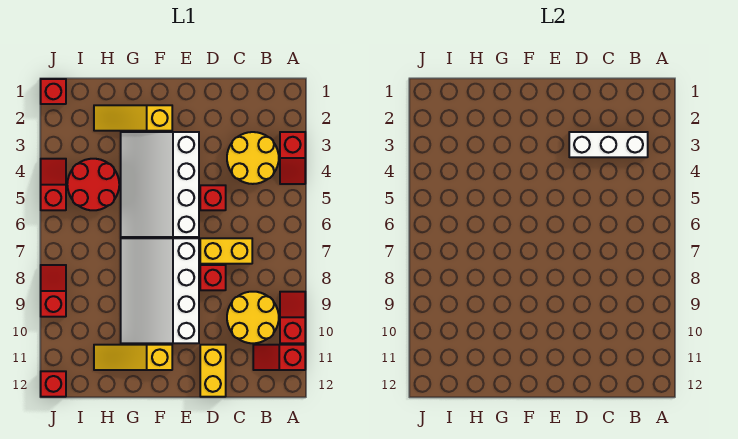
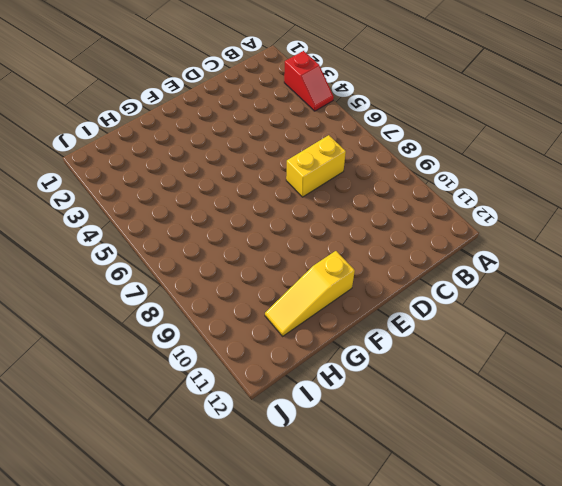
none -> red 1x2 slope [280,292,305,343]
none -> red 1x2 slope [253,345,305,370]
none -> yellow 2x2 round brick [227,132,279,184]

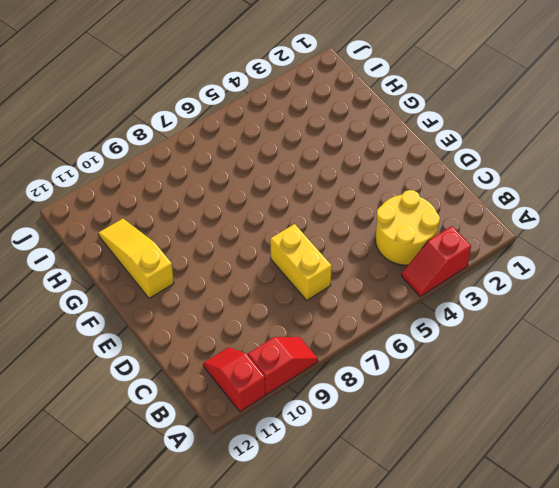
none -> yellow 2x2 round brick [227,292,279,343]
none -> red 1x1 brick [200,185,226,210]
none -> red 1x1 brick [200,265,226,290]

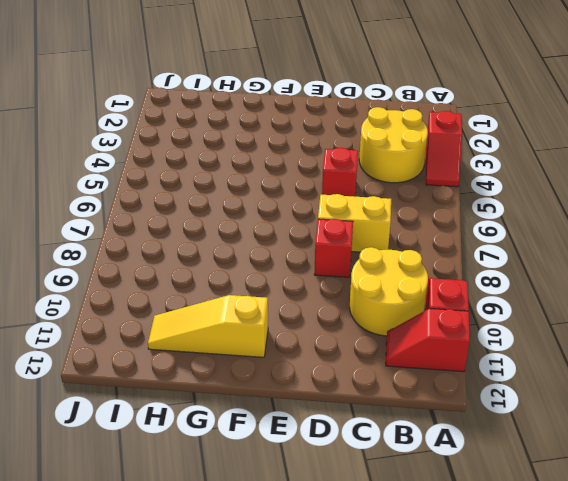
none -> yellow 1x2 brick [200,345,226,397]
none -> white 3x4 slope [121,132,199,237]
none -> white 3x4 slope [121,238,199,343]

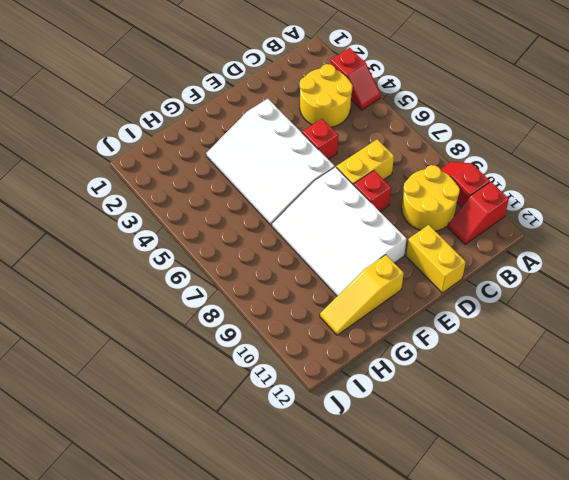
none -> yellow 1x3 slope [94,105,172,131]
none -> red 2x2 round brick [67,159,119,210]
none -> red 1x1 brick [41,79,66,104]

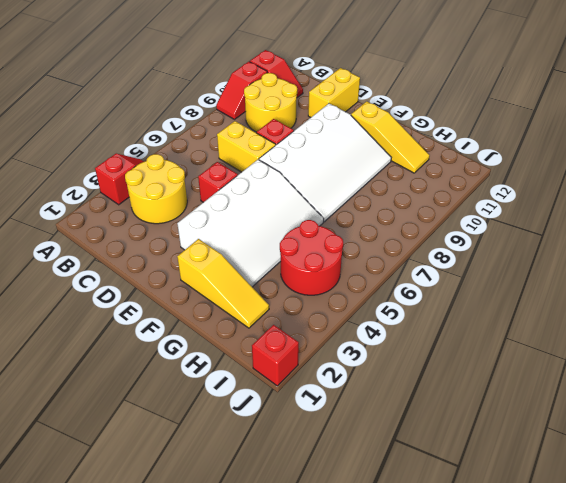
none -> red 1x2 slope [41,159,66,210]
none -> red 1x2 slope [41,265,66,317]
none -> red 1x1 brick [41,371,66,397]

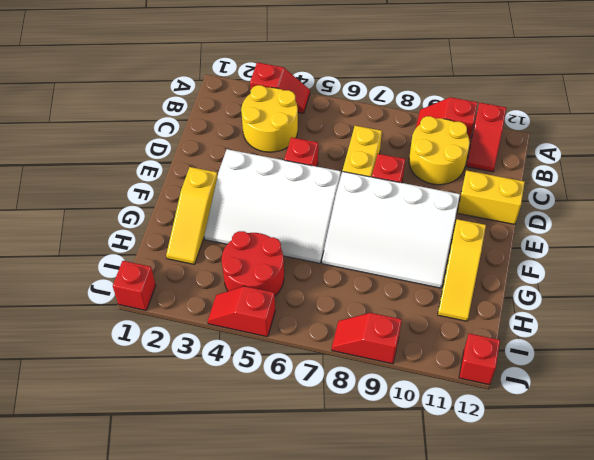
none -> white 1x3 brick [569,132,648,157]

